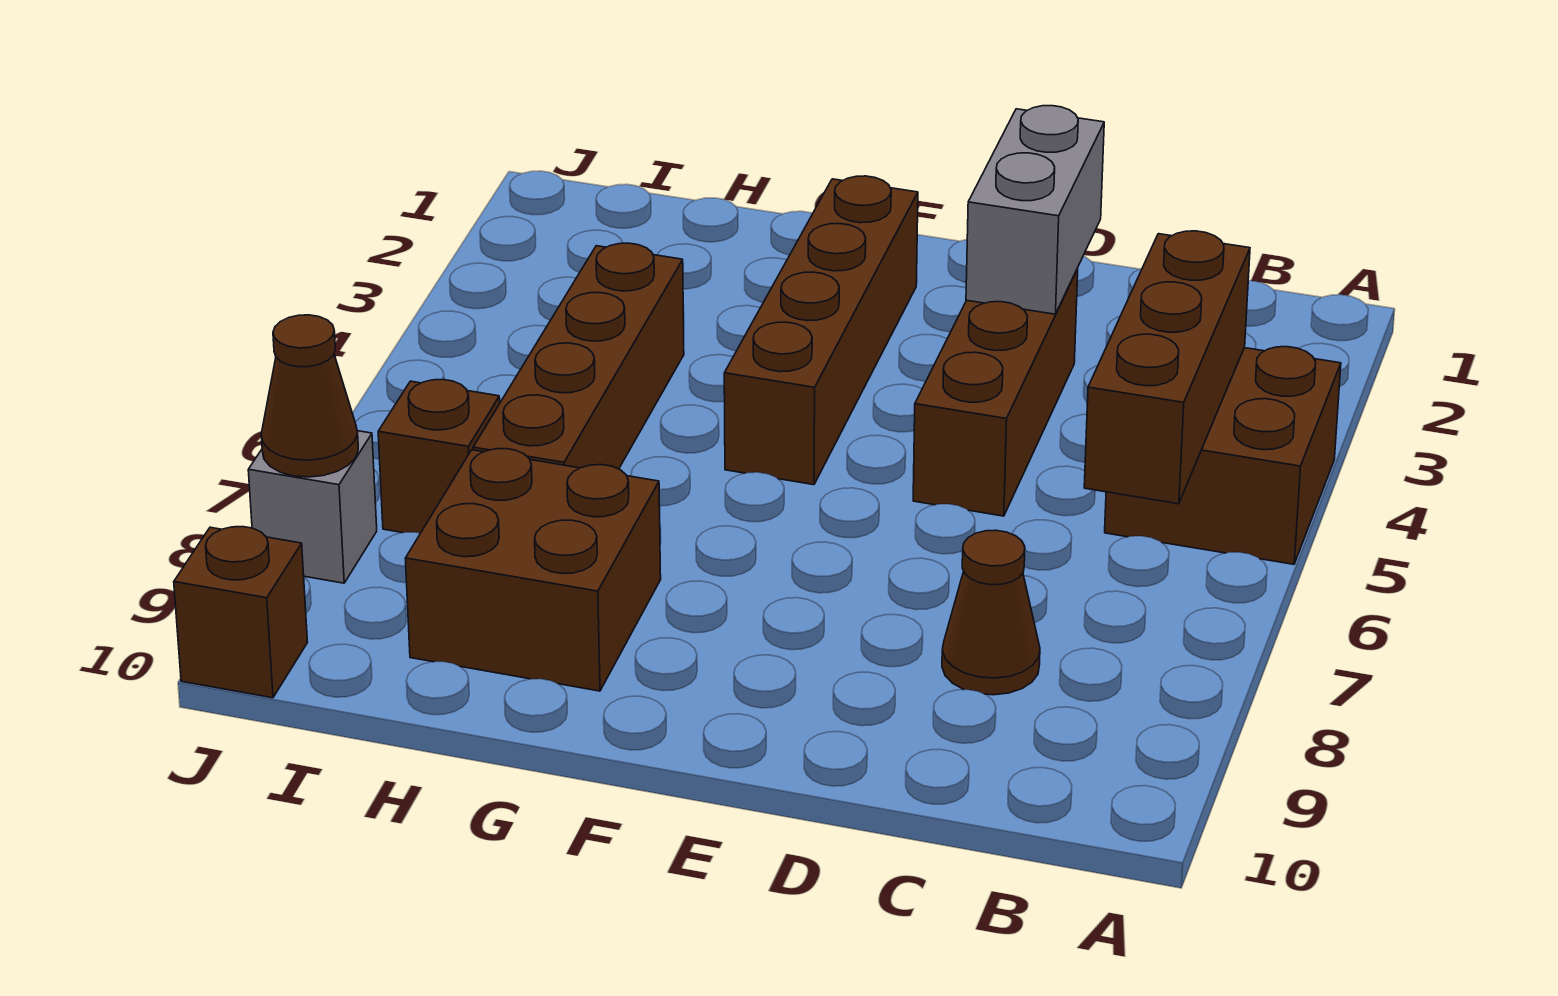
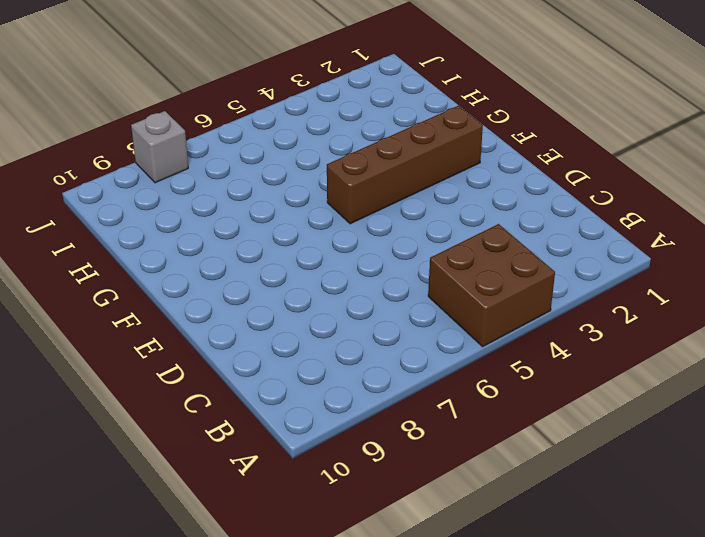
none -> brown 1x1 cone [942,530,1040,695]
none -> brown 1x3 brick [913,268,1078,516]
none -> brown 2x2 brick [405,449,661,691]

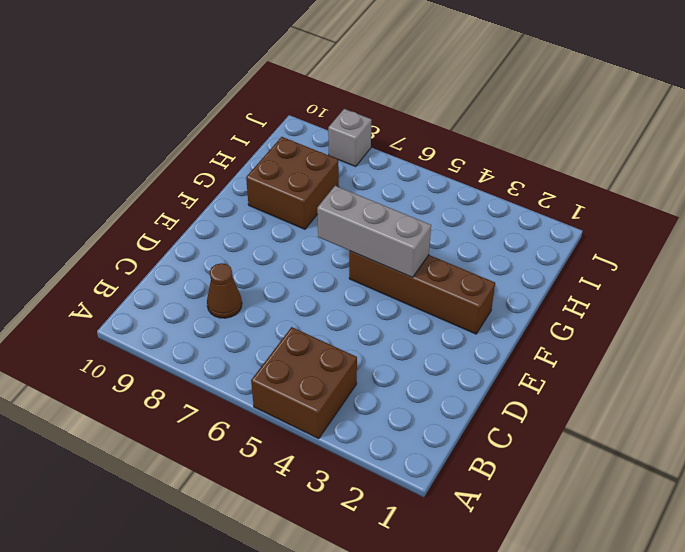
grey 1x3 brick [317,186,431,278] -> none
none -> brown 1x3 brick [913,268,1078,516]
none -> brown 1x4 brick [473,243,684,469]
none -> brown 1x1 brick [378,380,500,533]

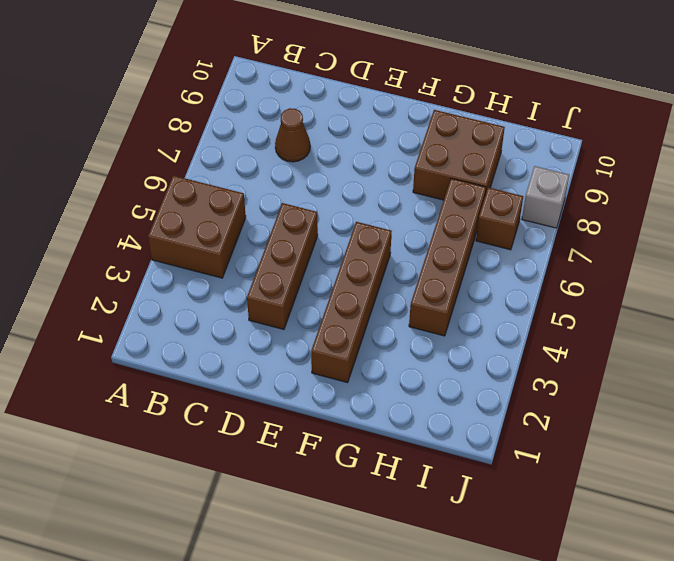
none -> brown 1x1 brick [174,527,308,698]
none -> brown 1x3 brick [1084,231,1250,504]
none -> grey 1x2 brick [966,106,1104,314]

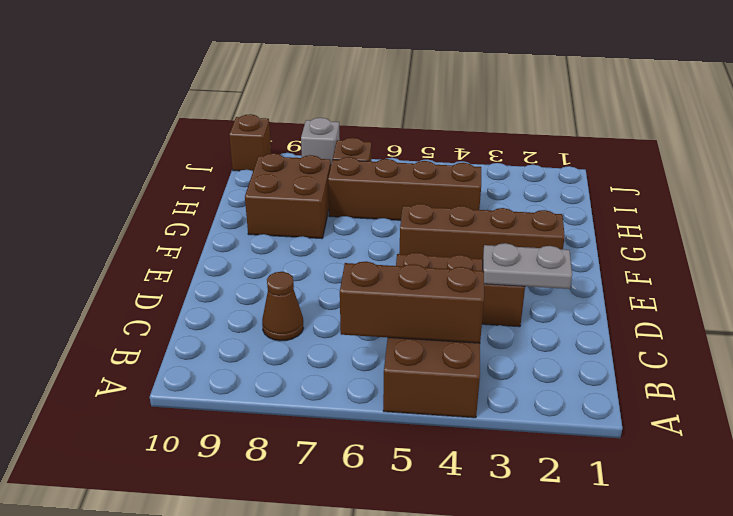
grey 1x2 plate [483,243,572,289] -> grey 1x2 brick [966,106,1104,314]
none -> brown 1x1 cone [261,315,358,477]

